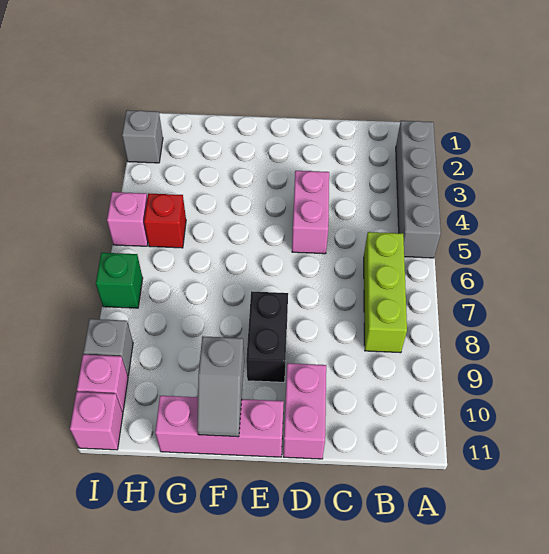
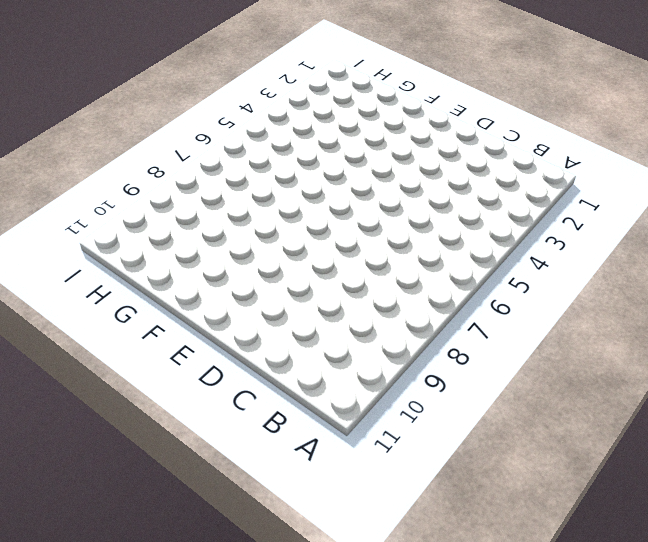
none -> grey 1x4 brick [396,121,441,258]
none -> lime 1x3 brick [364,232,407,353]
none -> pink 1x2 brick [292,171,329,254]

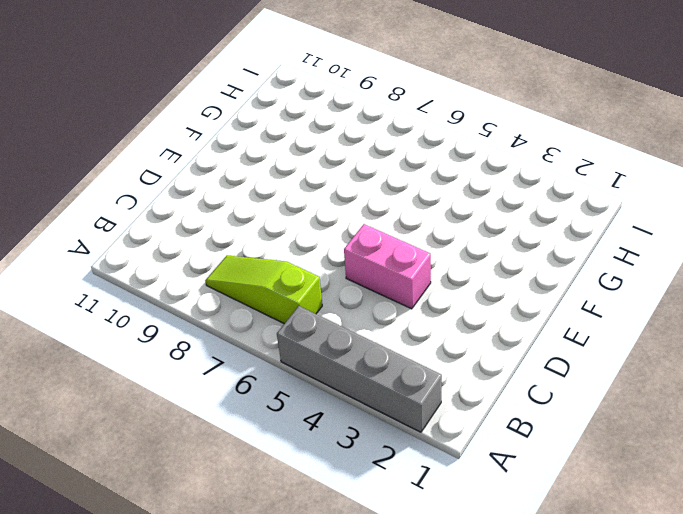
lime 1x3 slope [205,255,322,324] -> lime 1x3 brick [364,232,407,353]
none -> pink 1x2 brick [283,363,326,459]
none -> black 1x2 brick [246,291,288,382]
none -> pink 1x3 brick [155,396,284,457]

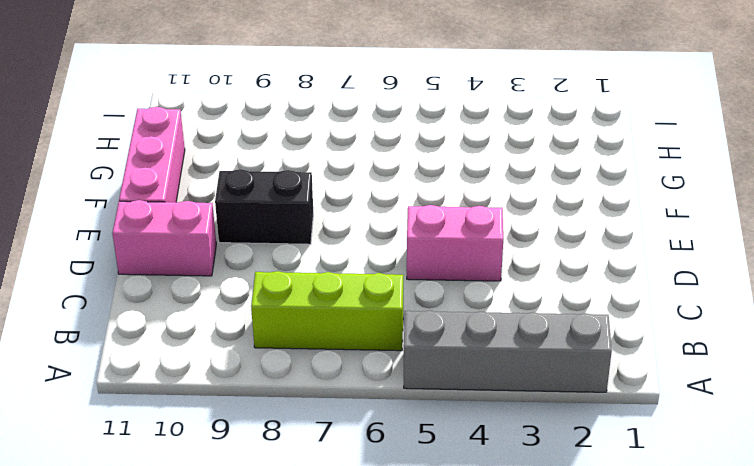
none -> red 1x1 brick [144,193,186,248]
none -> grey 1x1 brick [122,110,163,163]
none -> pink 1x1 brick [107,192,148,246]

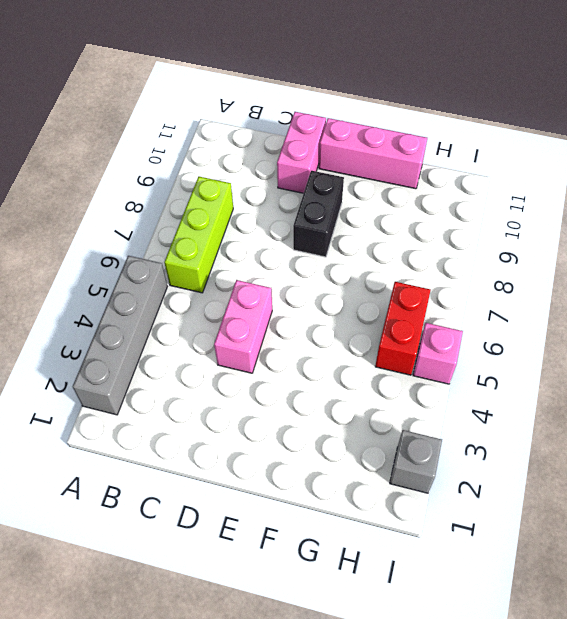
red 1x2 brick [375,282,431,375] -> red 1x1 brick [144,193,186,248]
none -> green 1x1 brick [96,253,143,308]
none -> grey 1x1 brick [83,319,133,375]
none -> pink 1x1 brick [77,355,128,412]

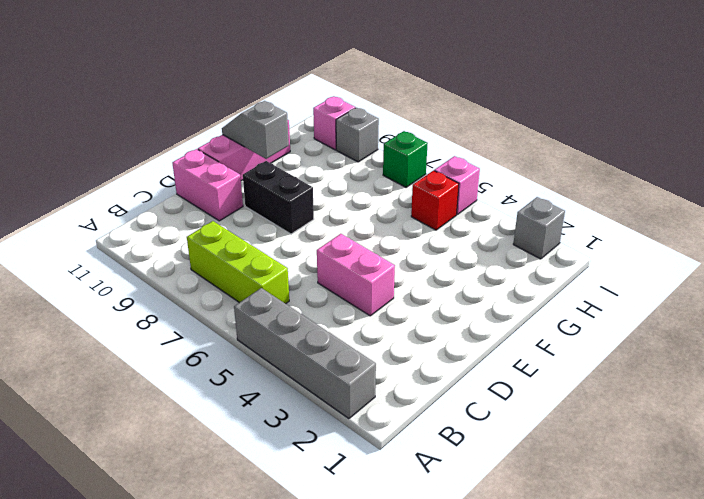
none -> pink 1x1 brick [70,392,123,450]

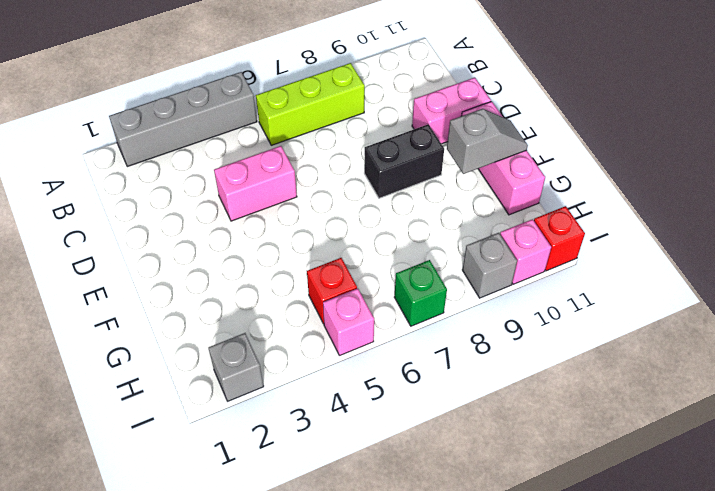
red 1x1 brick [534,206,585,271] -> pink 1x1 brick [70,392,123,450]

